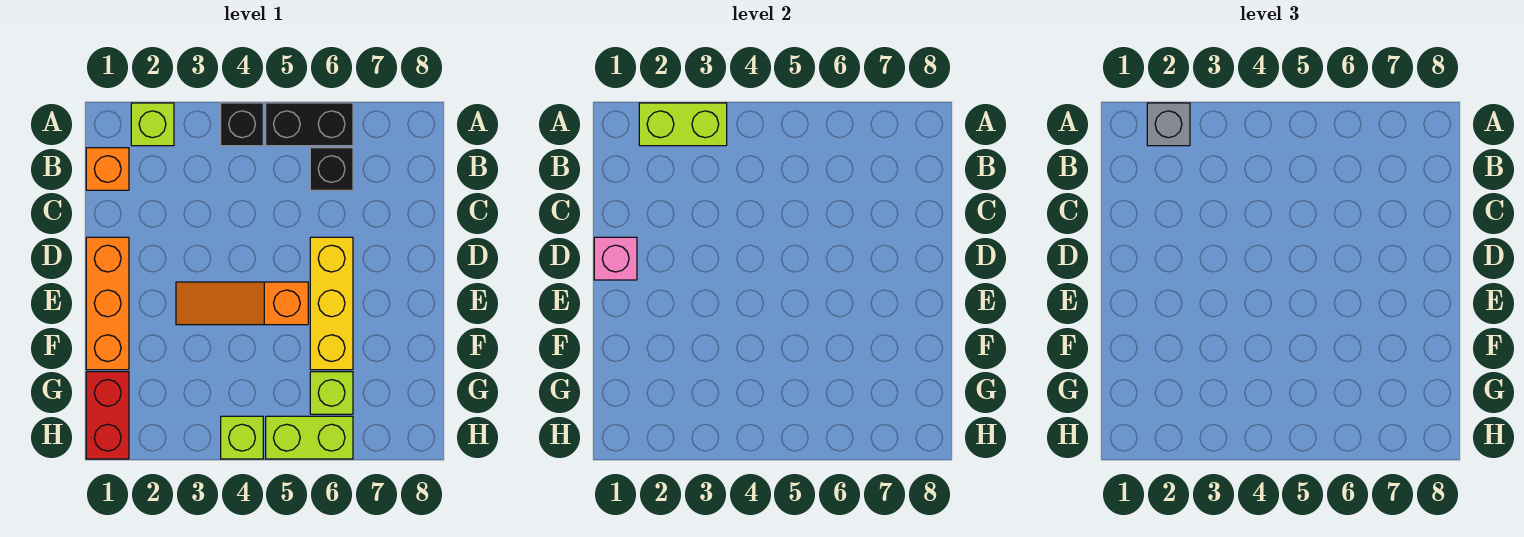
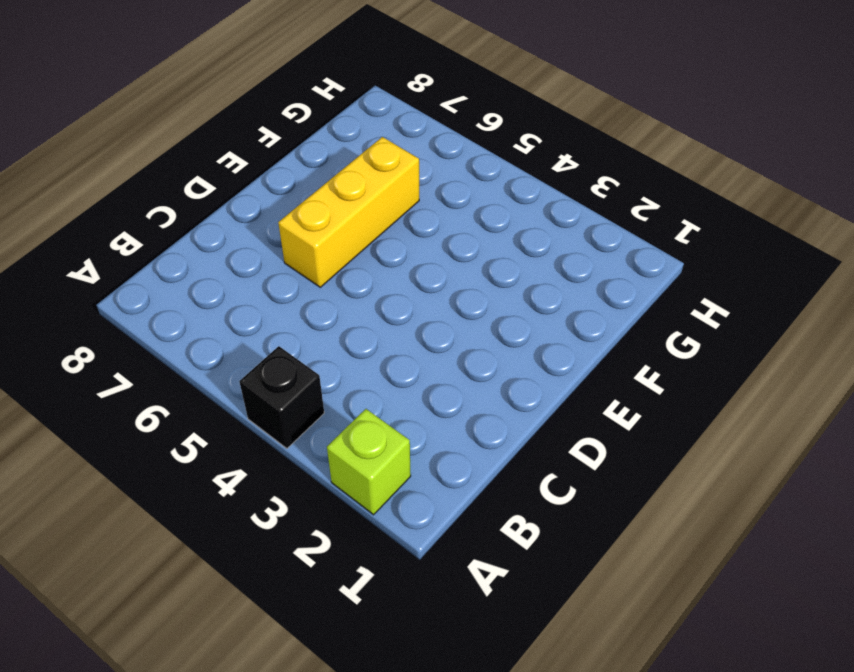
none -> black 1x2 brick [266,103,353,146]
none -> orange 1x1 brick [86,148,129,190]
none -> black 1x1 brick [310,148,353,190]

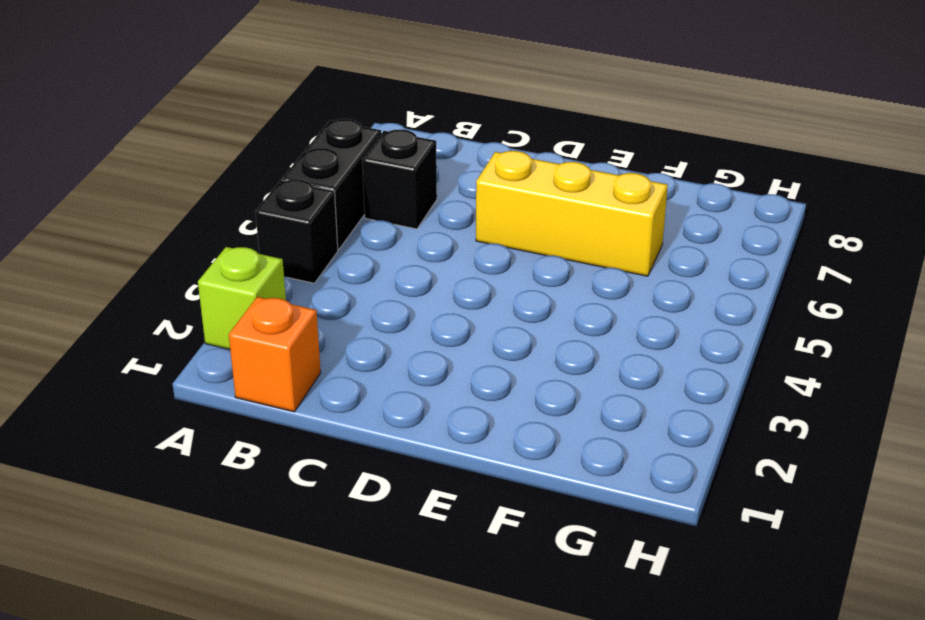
none -> orange 1x3 brick [86,237,129,370]
none -> orange 1x3 slope [176,282,308,325]
none -> red 1x2 brick [86,372,129,459]

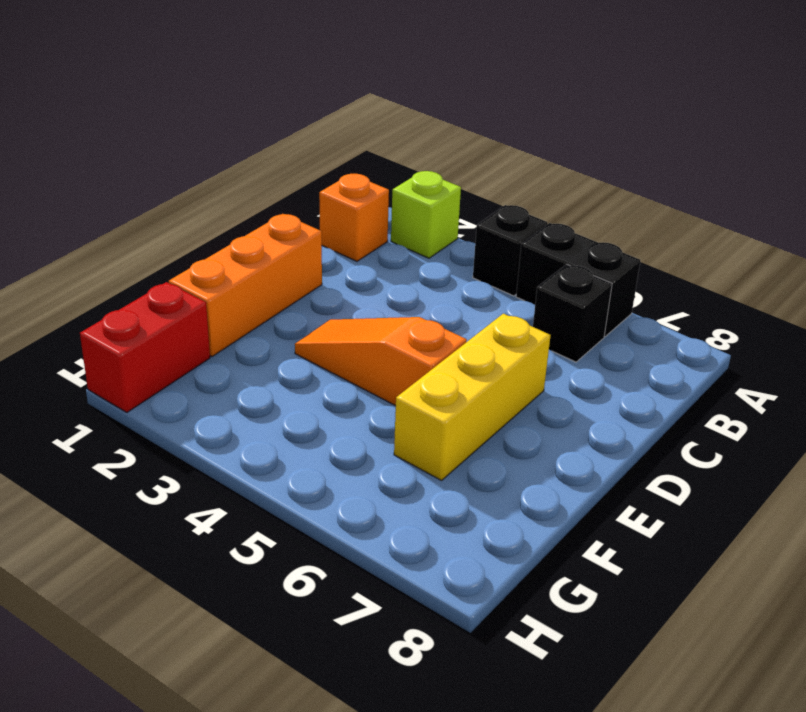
none -> lime 1x1 brick [310,372,353,414]
none -> lime 1x1 brick [221,416,263,459]
none -> lime 1x2 brick [266,416,353,459]

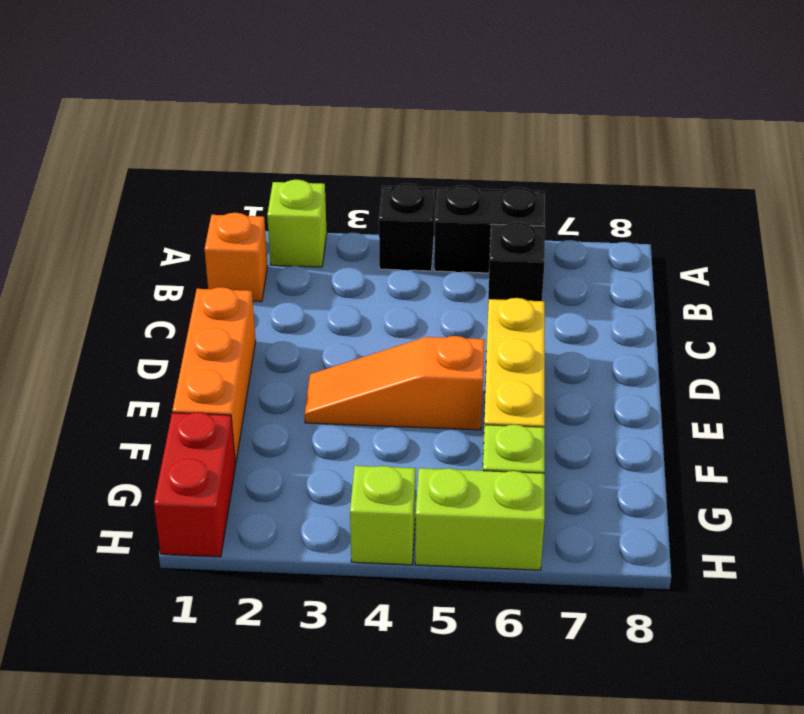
none -> lime 1x2 brick [639,103,727,146]
none -> pink 1x1 brick [594,237,637,280]
none -> grey 1x1 brick [1147,103,1190,146]

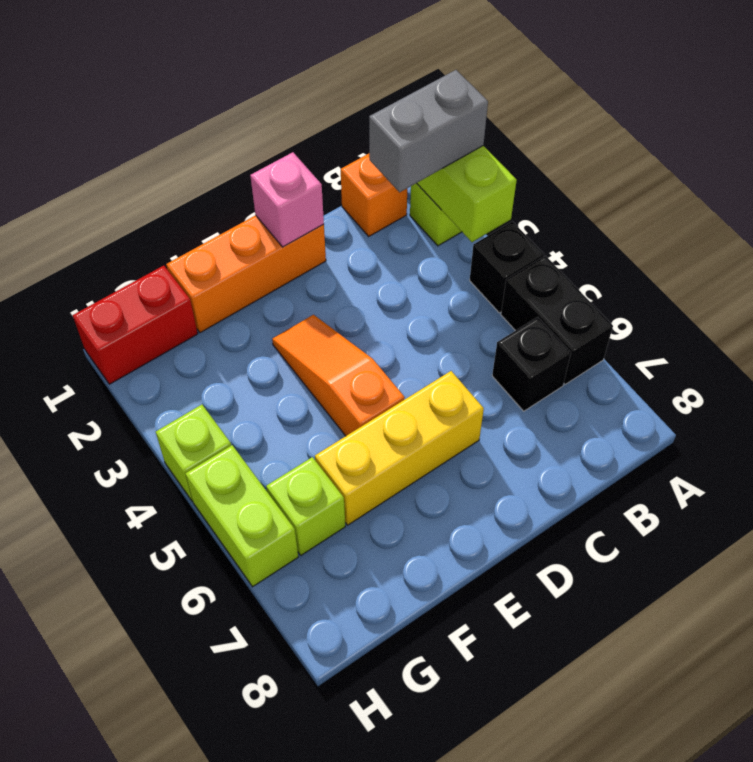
grey 1x2 brick [369,70,488,192] -> grey 1x1 brick [1147,103,1190,146]

